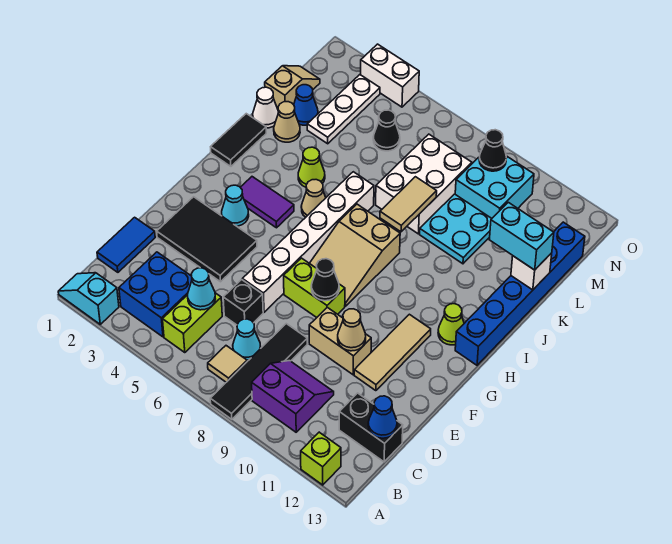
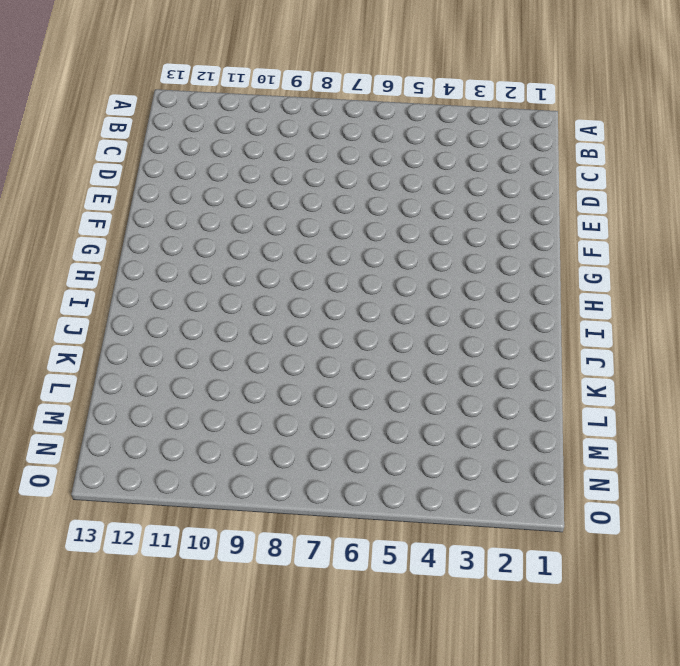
none -> cyan 1x2 slope [58,273,119,324]
none -> black 1x4 tile [210,324,307,419]
none -> lime 1x1 brick [301,432,341,485]
none -> blue 2x2 brick [119,252,192,337]

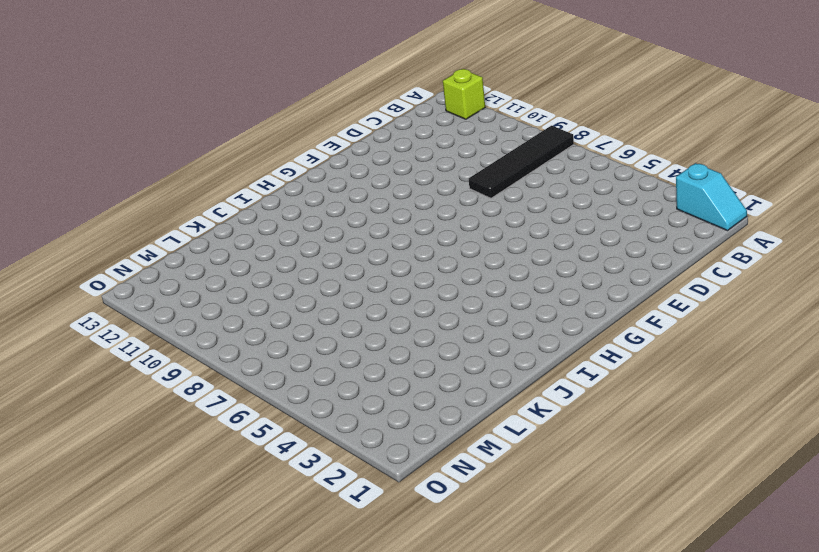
none -> blue 2x2 brick [119,252,192,337]
none -> lime 1x2 brick [163,293,222,353]
none -> tan 1x1 tile [208,346,247,382]
none -> purple 2x2 slope [252,361,334,432]

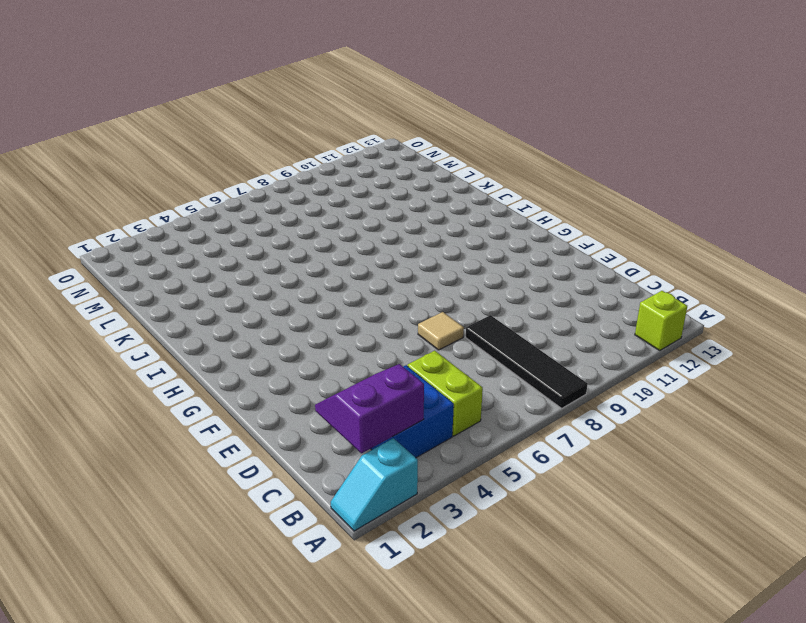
purple 2x2 slope [315,364,424,453] -> purple 2x2 slope moved to [252,361,334,432]
tan 1x1 tile [418,312,464,350] -> tan 1x1 tile moved to [208,346,247,382]
none -> blue 1x2 tile [97,217,155,272]
none -> cyan 1x1 cone [233,319,261,360]
none -> black 1x2 brick [339,393,403,462]
none -> black 1x1 brick [223,280,263,325]

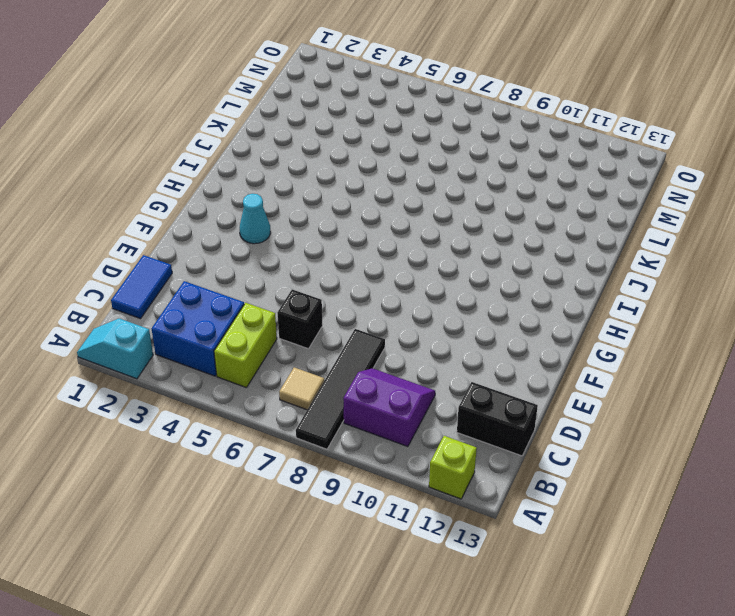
none -> cyan 1x1 cone [233,319,261,360]
none -> black 2x3 tile [157,197,257,282]
none -> white 1x6 brick [242,172,374,312]
none -> tan 1x2 brick [309,307,371,375]

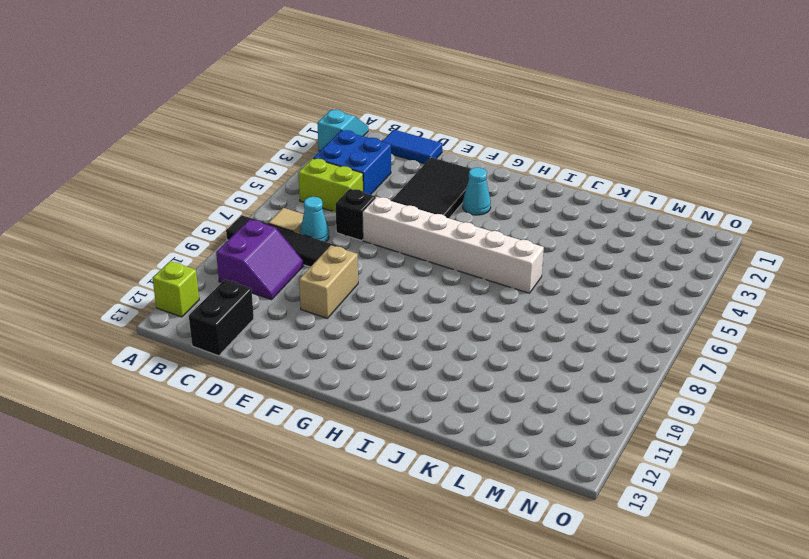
none -> tan 1x3 tile [354,314,431,391]
none -> lime 1x2 brick [284,258,345,318]
none -> tan 2x3 slope [310,204,400,306]
none -> purple 1x2 tile [240,177,294,228]

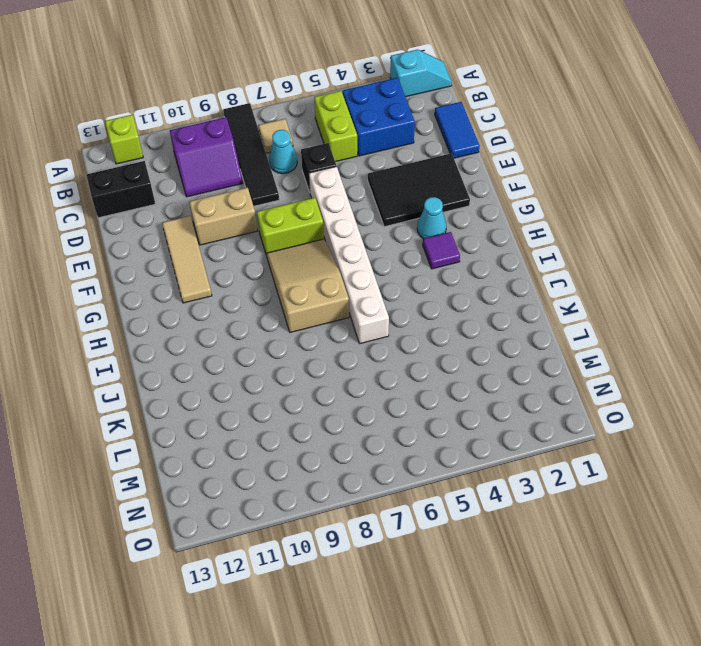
purple 1x1 tile [423,232,460,269] -> purple 1x2 tile [240,177,294,228]
none -> lime 1x1 cone [438,304,464,345]
none -> blue 1x6 brick [455,222,585,365]
none -> black 1x2 tile [211,114,266,166]
none -> tan 1x1 cone [301,180,326,217]

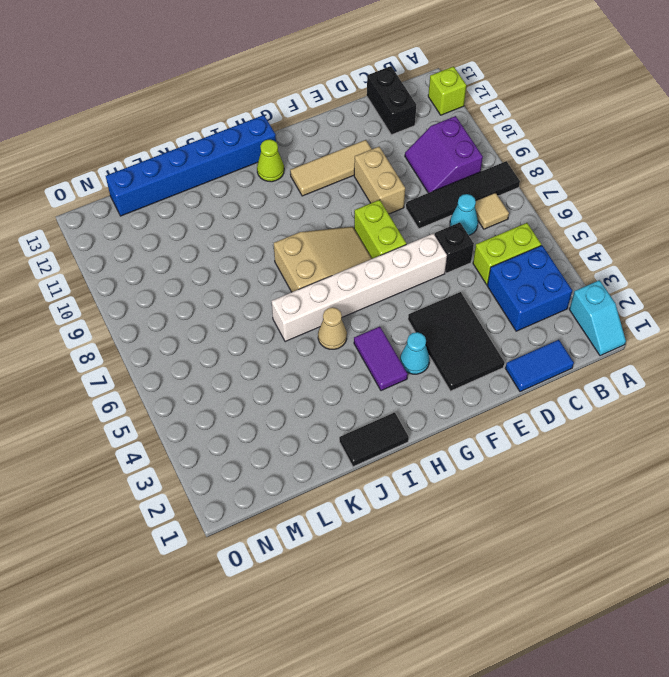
none -> lime 1x1 cone [298,147,325,187]
none -> white 1x1 cone [253,87,278,128]
none -> tan 1x1 cone [274,102,300,142]
none -> white 2x3 brick [376,134,472,234]

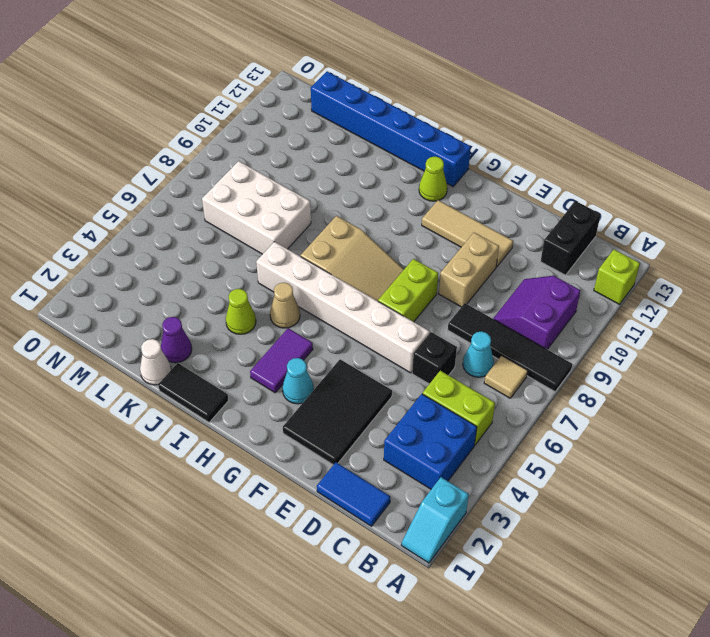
purple 1x1 cone [161,317,192,363] -> tan 1x1 cone [274,102,300,142]
none -> cyan 2x2 plate [420,194,492,264]
none -> tan 1x2 slope [265,66,320,109]
none -> blue 1x1 cone [294,85,318,125]
none -> white 1x3 plate [307,75,380,144]

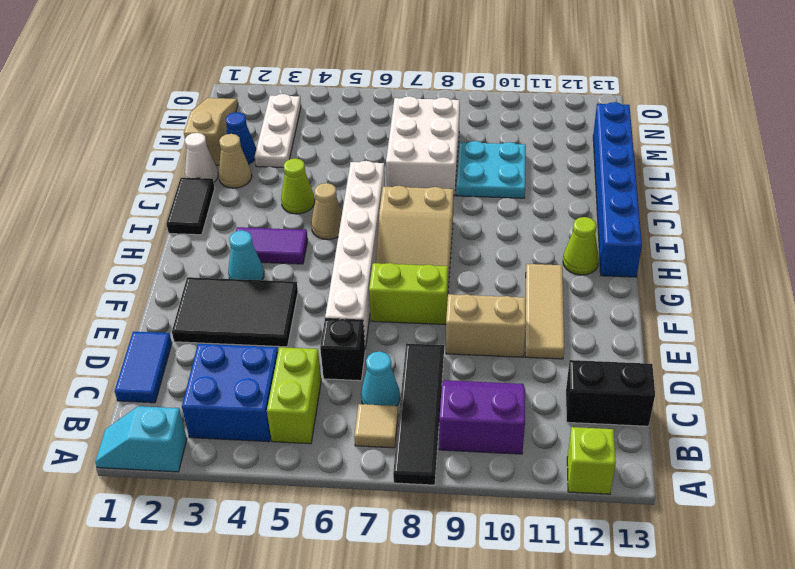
tan 1x3 slope [184,98,238,165] -> tan 1x2 slope [265,66,320,109]
none -> black 1x1 cone [373,110,400,151]
none -> cyan 2x2 brick [455,156,534,218]
none -> white 1x2 brick [361,44,419,107]
none -> cyan 1x1 cone [188,268,215,310]

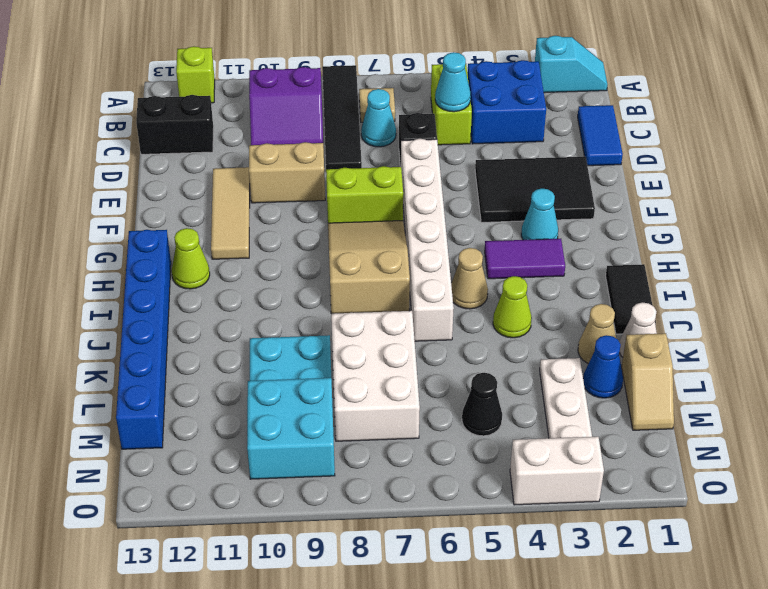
none -> blue 1x1 cone [368,396,397,438]
none -> tan 1x1 cone [338,309,366,351]
none -> black 1x1 cone [311,259,339,301]
none -> tan 1x2 tile [380,177,437,232]

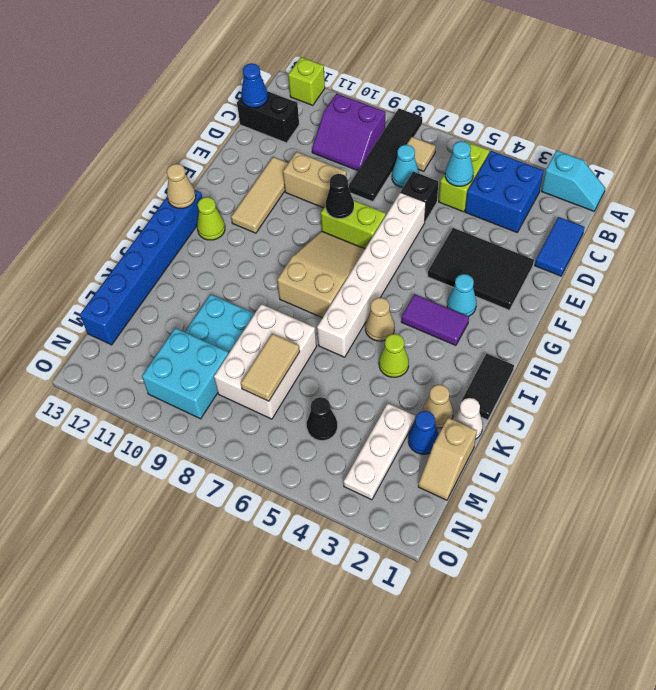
tan 1x1 cone [167,164,196,208] -> tan 1x1 cone moved to [338,309,366,351]
tan 1x2 tile [241,334,300,401] -> tan 1x2 tile moved to [380,177,437,232]
none -> white 1x2 brick [361,44,419,107]
none -> white 1x1 brick [511,253,552,290]
none -> black 1x1 cone [479,130,506,171]
none -> cyan 1x2 brick [489,202,554,270]

